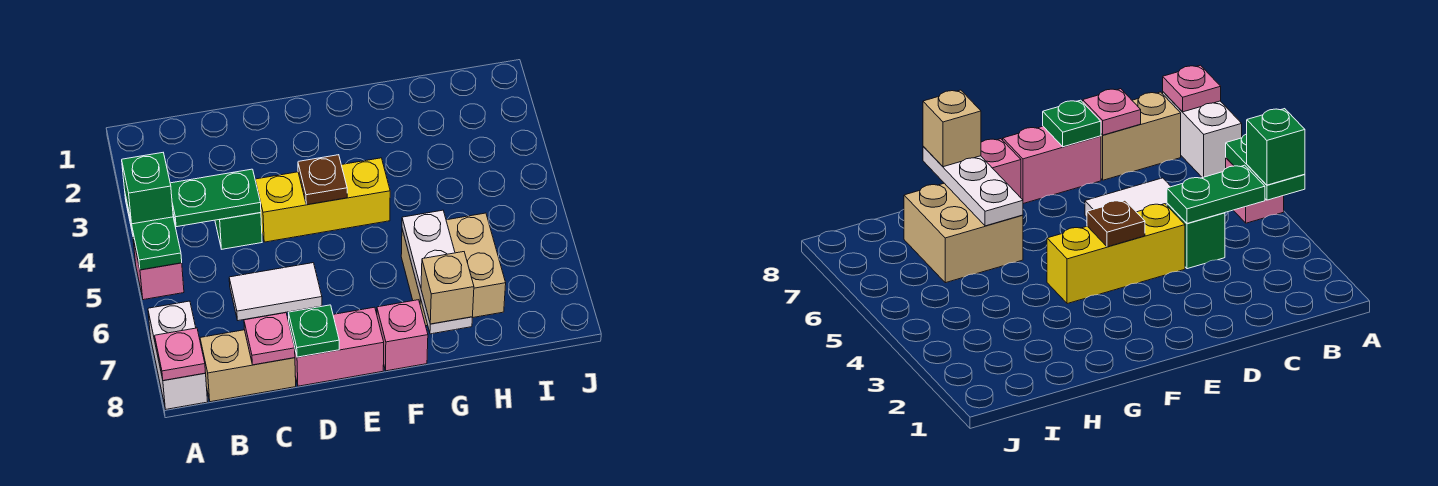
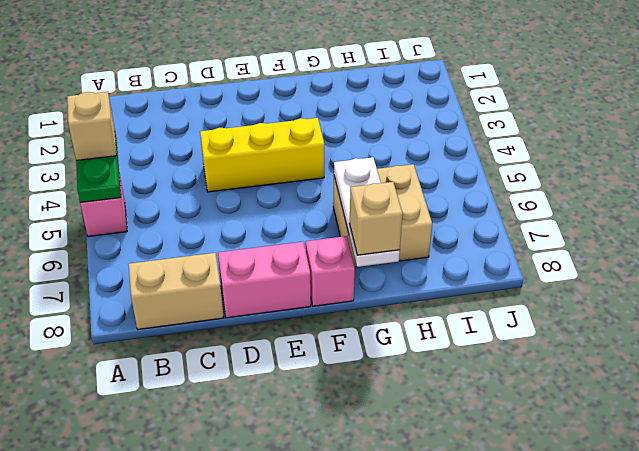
tan 1x1 brick [67,92,117,160] -> green 1x1 brick [122,153,173,224]
none -> white 1x2 brick [148,301,208,409]
none -> green 1x1 brick [215,213,262,249]
none -> white 1x2 tile [229,263,322,321]

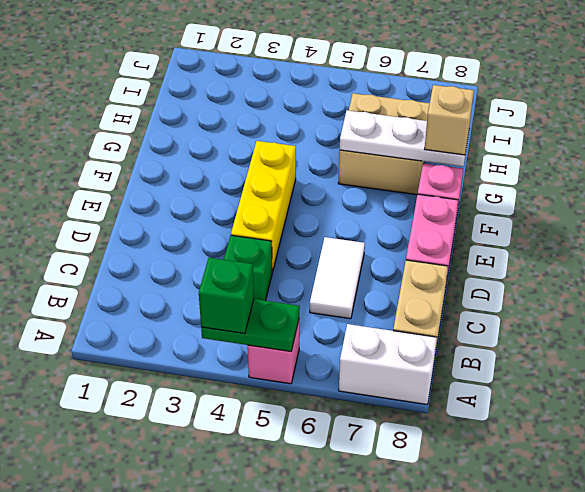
none -> pink 1x1 plate [155,328,206,381]
none -> green 1x2 plate [170,169,261,227]
none -> pink 1x1 plate [244,313,295,365]

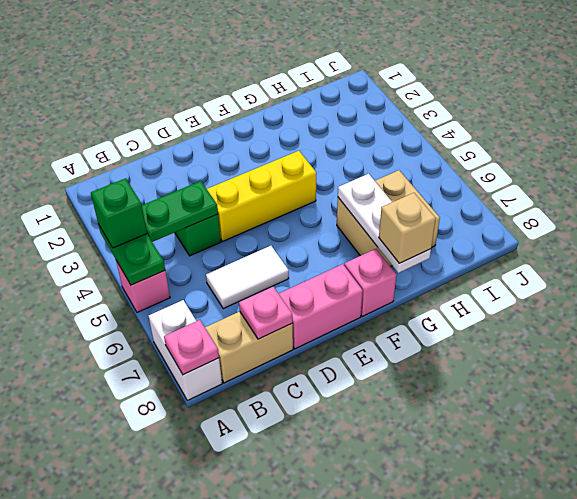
none -> green 1x1 plate [289,305,339,357]
none -> brown 1x1 plate [298,155,347,205]

